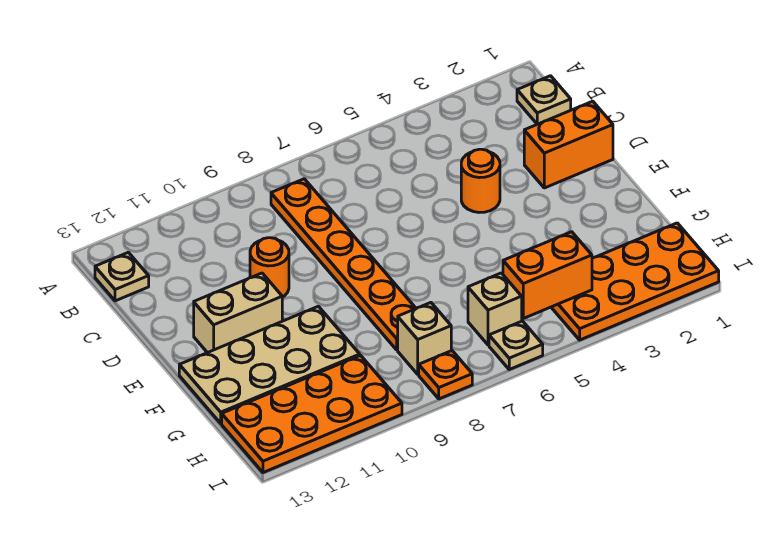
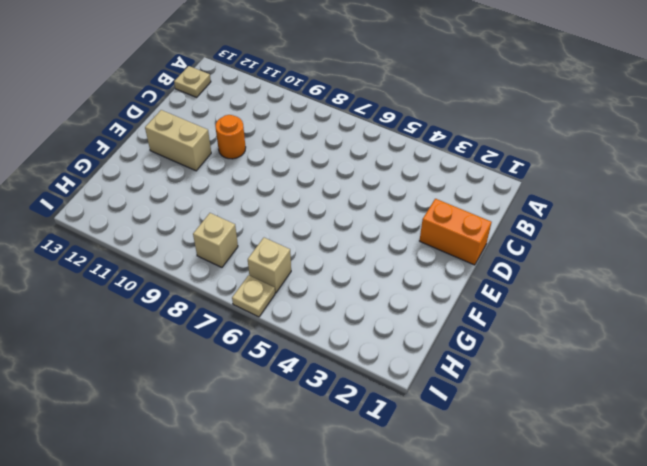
none -> tan 1x1 plate [517,76,571,124]
none -> orange 1x6 plate [271,179,416,350]
none -> orange 1x1 round brick [461,149,500,212]

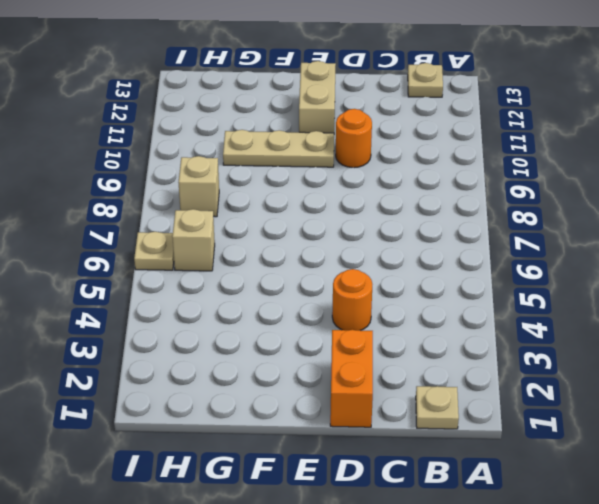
tan 1x3 plate [223,130,334,167] -> tan 2x4 plate [179,306,360,423]
none -> orange 1x6 plate [271,179,416,350]
none -> orange 2x4 plate [551,223,719,340]
none -> orange 2x4 plate [222,355,402,473]

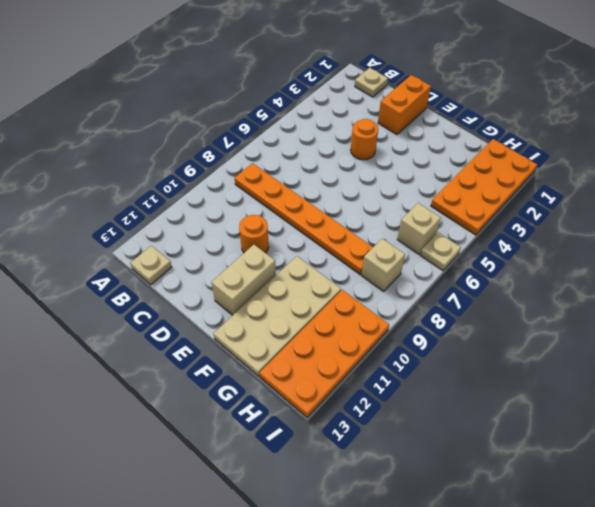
none -> orange 1x1 plate [419,351,472,399]
none -> orange 1x2 brick [503,232,592,319]

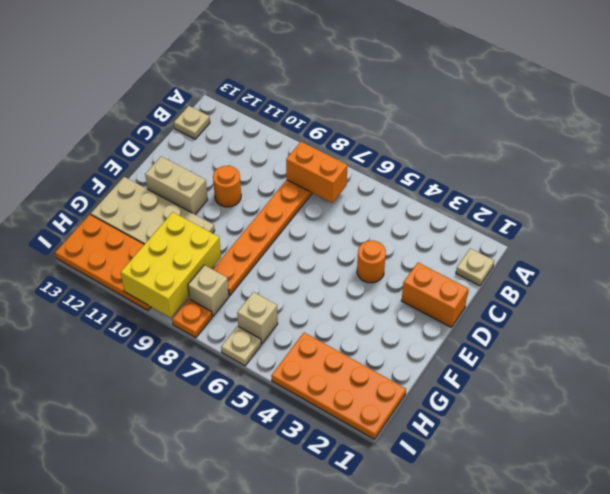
orange 1x2 brick [286,142,347,203] -> orange 1x2 brick moved to [503,232,592,319]
yellow 2x3 brick [121,212,221,318] -> none

